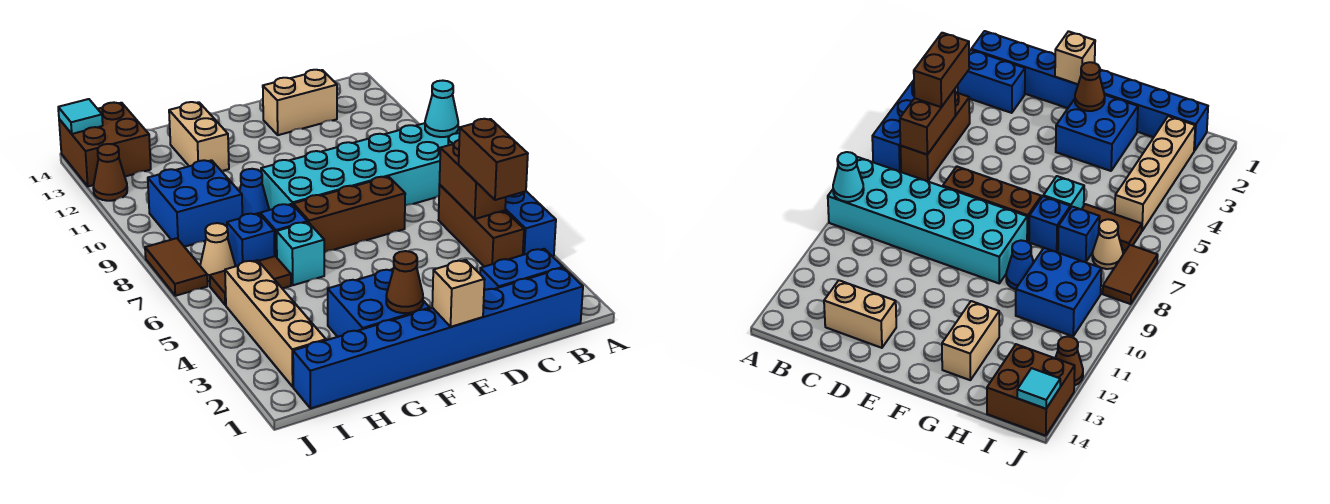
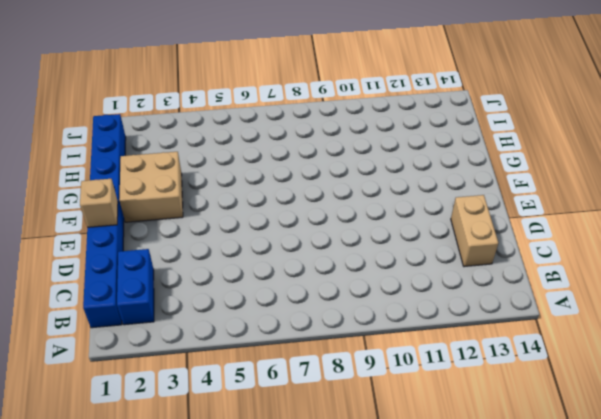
tan 2x2 brick [119,152,183,222] -> blue 2x2 brick [328,269,430,337]
none -> blue 1x3 brick [505,191,556,256]
none -> cyan 2x6 brick [261,123,460,210]
none -> brown 1x3 brick [439,185,524,267]

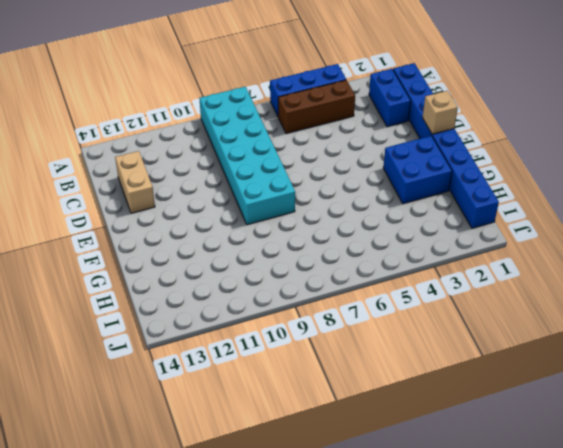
none -> brown 1x3 brick [293,177,405,252]
none -> cyan 1x1 brick [277,222,324,285]
none -> blue 1x1 brick [260,204,307,257]

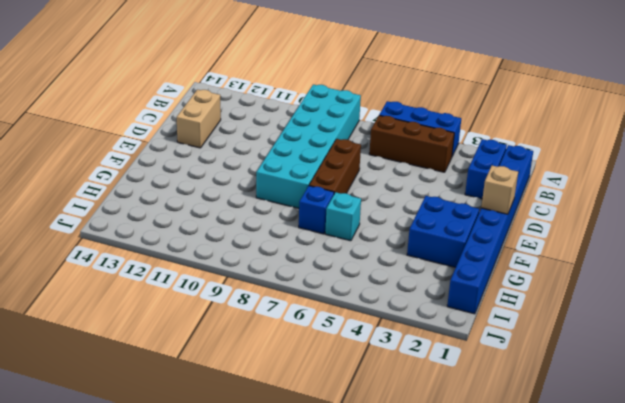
none -> blue 1x1 cone [239,169,269,216]
none -> tan 1x2 brick [169,102,229,171]
none -> brown 1x2 tile [210,256,291,305]

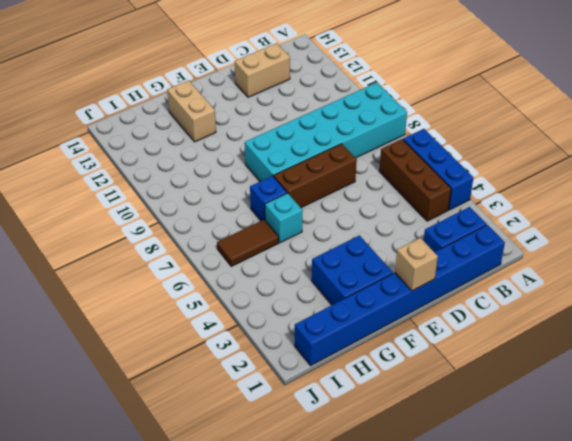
none -> blue 1x1 cone [239,169,269,216]
none -> blue 1x1 brick [227,213,275,266]
none -> blue 2x2 brick [148,160,242,247]

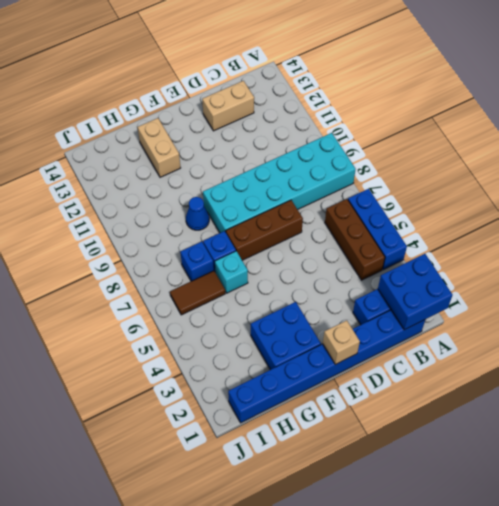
blue 2x2 brick [378,254,452,330] -> blue 2x2 brick moved to [148,160,242,247]
none -> tan 1x4 brick [225,260,326,387]
none -> tan 1x1 cone [200,223,235,281]
none -> brown 2x2 brick [59,102,151,186]

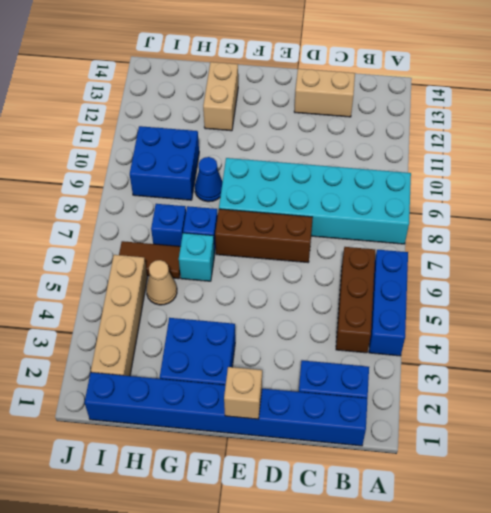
tan 1x1 cone [146,260,177,305] -> tan 1x1 cone moved to [200,223,235,281]
none -> brown 2x2 brick [59,102,151,186]
none -> brown 1x2 tile [145,238,208,296]
none -> brown 1x1 cone [93,144,127,201]

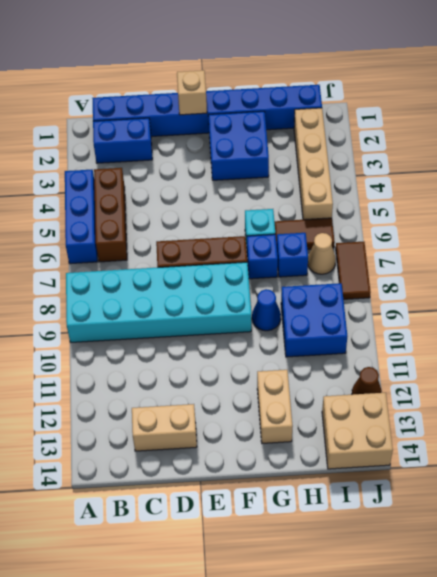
tan 2x2 brick [322,393,393,469] -> brown 2x2 brick [59,102,151,186]
none -> cyan 1x1 cone [425,81,458,137]
none -> brown 1x2 brick [440,140,506,219]
none -> brown 1x1 cone [386,251,423,313]

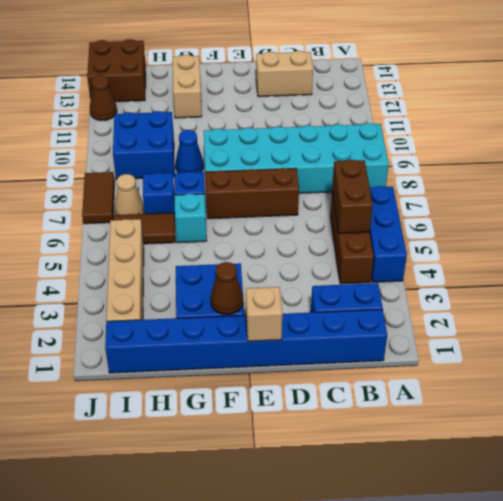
none -> cyan 1x1 cone [425,81,458,137]
none -> cyan 1x1 tile [58,99,103,134]
none -> brown 1x2 brick [459,119,528,200]

